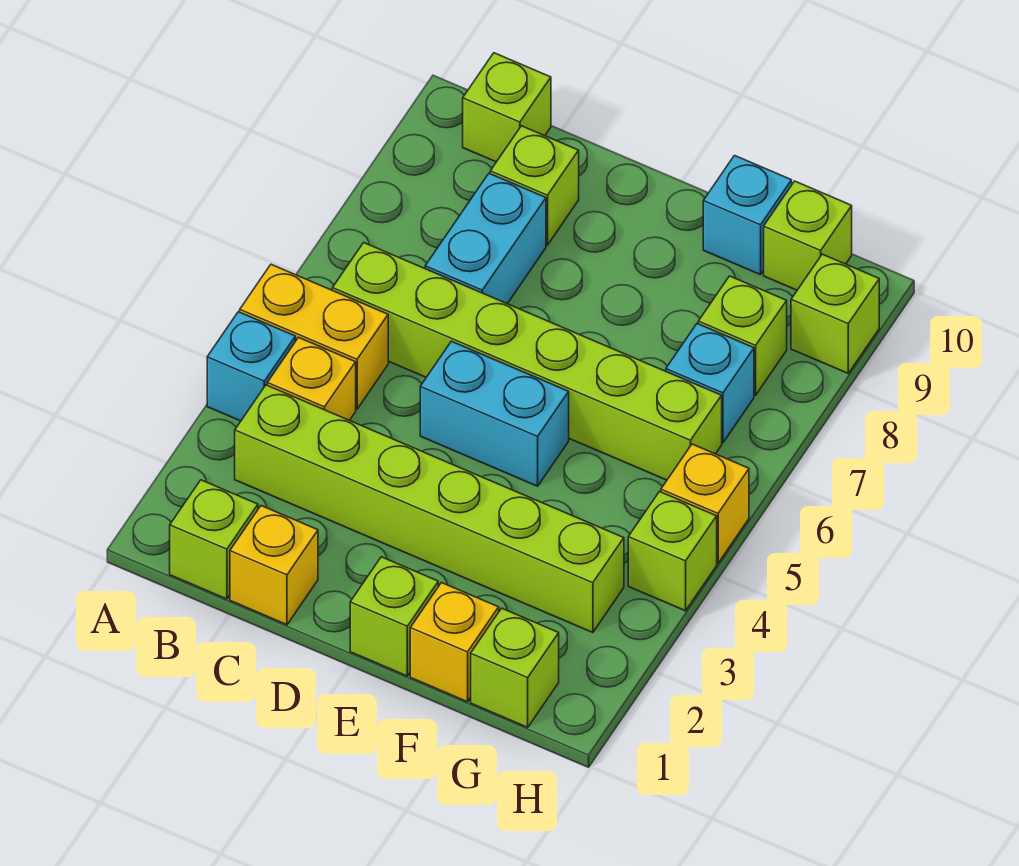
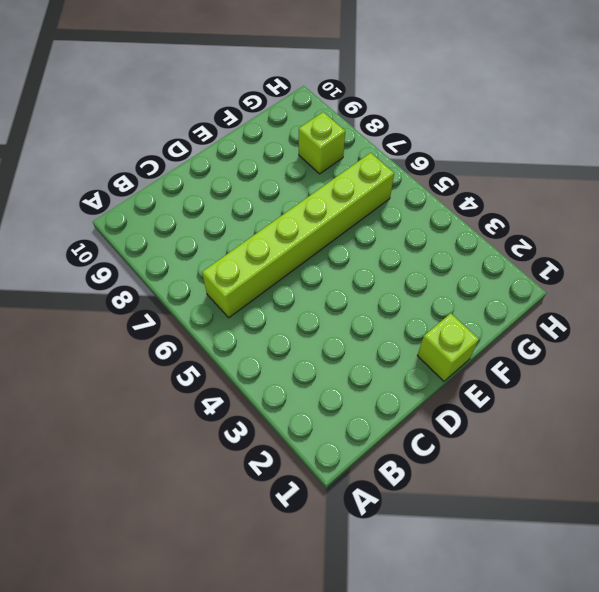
none -> cyan 1x1 brick [207,312,295,421]
none -> yellow 1x2 brick [240,264,388,409]
none -> lime 1x1 brick [170,480,258,599]

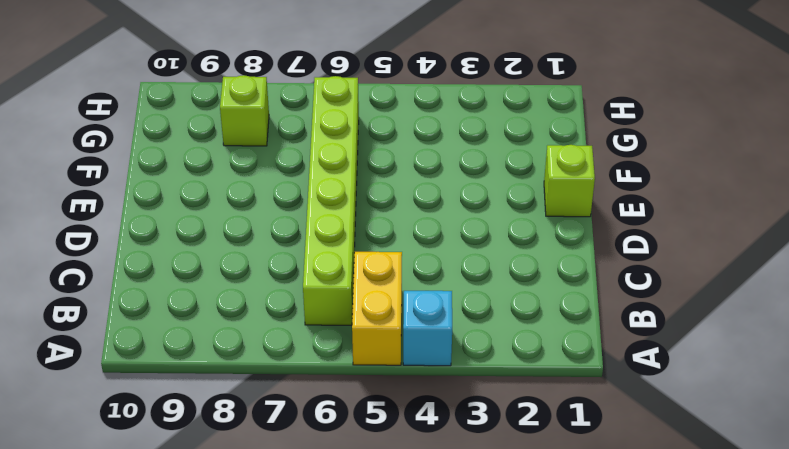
none -> lime 1x1 brick [170,480,258,599]
none -> lime 1x6 brick [235,385,624,633]
none -> yellow 1x1 brick [267,338,356,421]

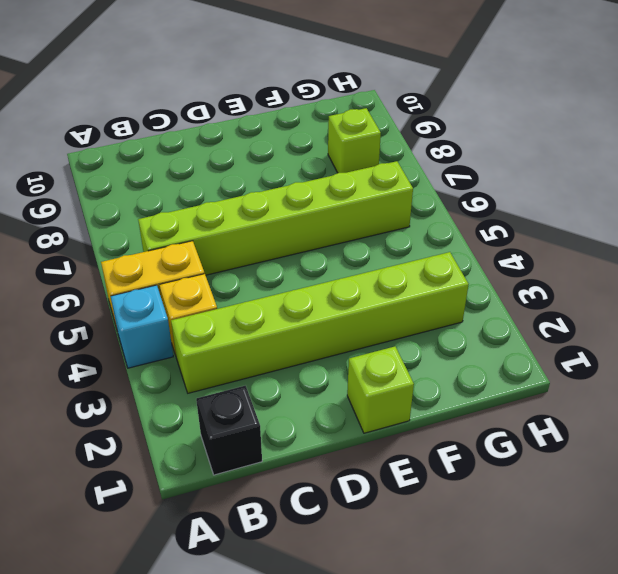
black 1x1 brick [196,386,262,475] -> lime 1x1 brick [170,480,258,599]
none -> lime 1x1 brick [463,53,551,162]
none -> yellow 1x1 brick [230,506,318,625]
none -> cyan 1x2 brick [425,173,546,304]

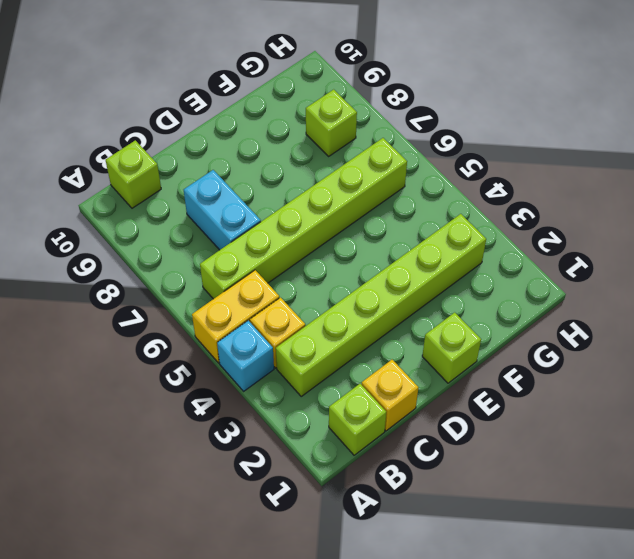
none -> lime 1x1 brick [490,126,579,245]
none -> cyan 1x2 brick [420,341,569,486]
none -> yellow 1x1 brick [410,583,499,702]

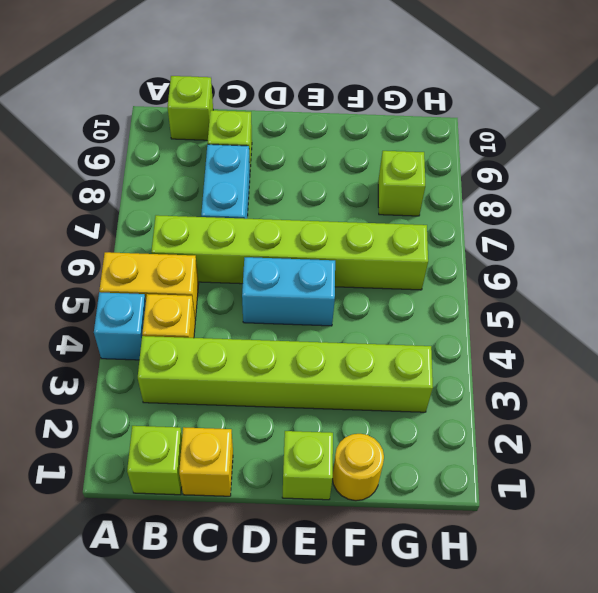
yellow 1x1 round brick [332,434,384,501] -> yellow 1x1 brick [410,583,499,702]
none -> cyan 1x1 brick [703,156,792,275]
none -> lime 1x1 brick [471,608,559,727]
none -> cyan 1x1 brick [666,324,754,443]

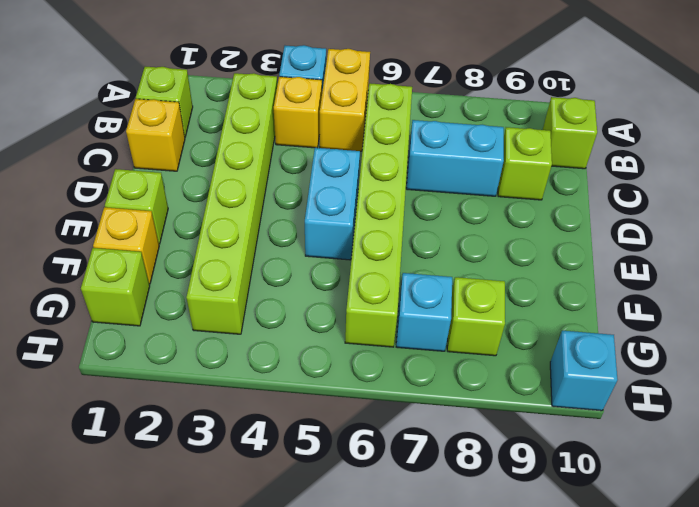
cyan 1x1 brick [550,331,618,411] -> cyan 1x1 brick moved to [703,156,792,275]
none -> lime 1x1 brick [764,181,852,290]
none -> lime 1x1 brick [628,492,717,611]
none -> yellow 1x1 brick [661,444,749,563]

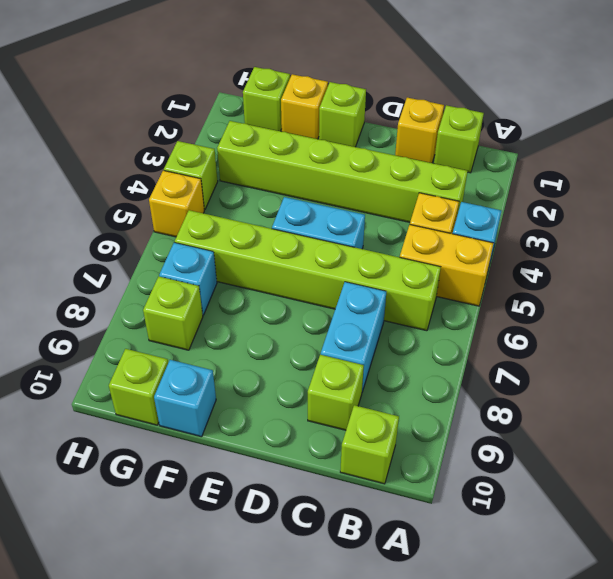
none -> lime 1x1 brick [791,254,879,373]

